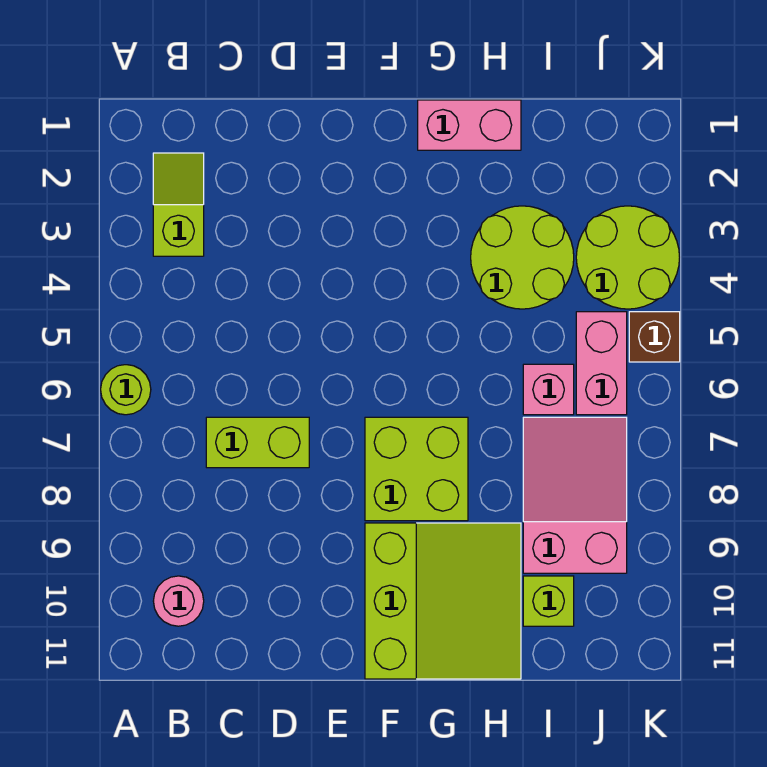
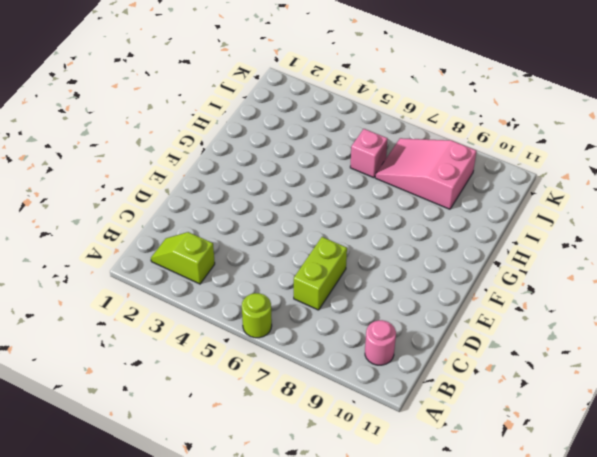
none -> lime 2x2 brick [365,417,468,521]
none -> lime 3x3 slope [365,523,521,679]
none -> pink 1x2 brick [418,100,521,150]

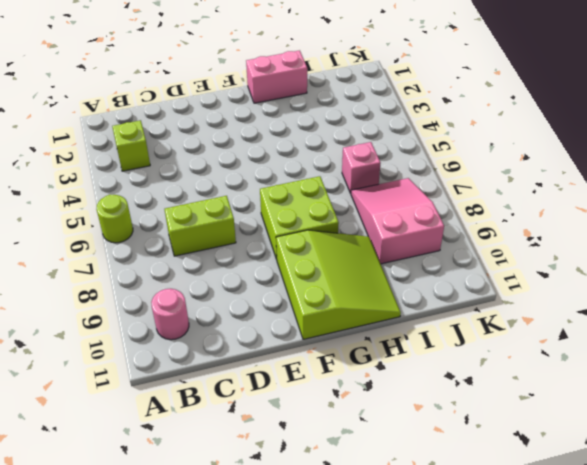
none -> lime 2x2 round brick [471,206,574,309]
none -> lime 1x1 brick [523,576,574,626]
none -> lime 2x2 round brick [576,206,680,309]

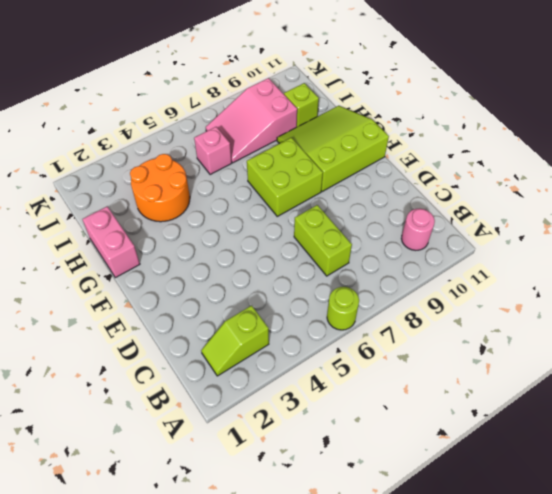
orange 2x2 round brick [130,154,190,222] -> lime 2x2 round brick [471,206,574,309]
none -> lime 2x2 round brick [576,206,680,309]
none -> pink 1x2 brick [576,312,627,415]
none -> brown 1x1 brick [629,312,680,362]

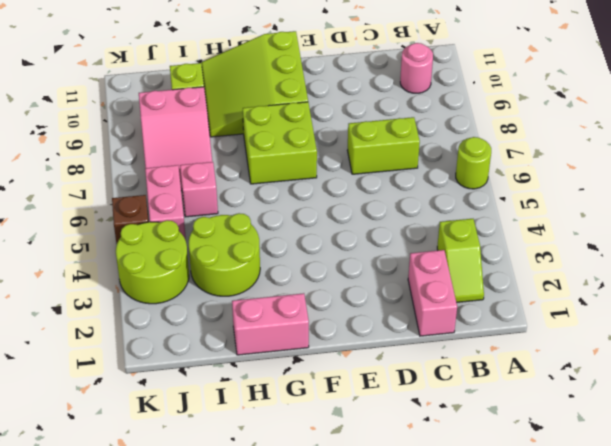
pink 1x2 brick [408,250,457,336] -> none

